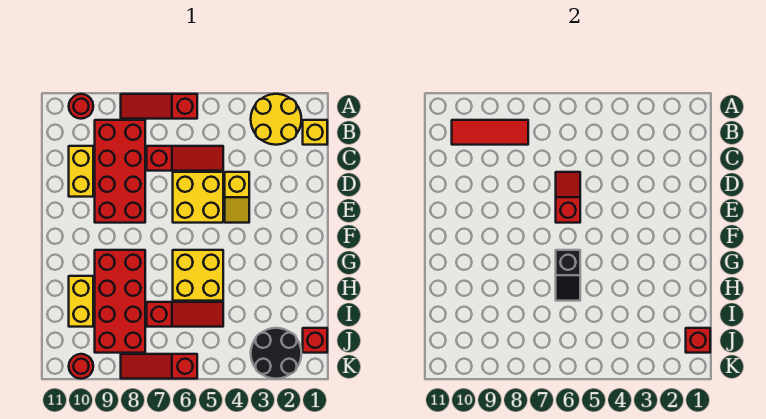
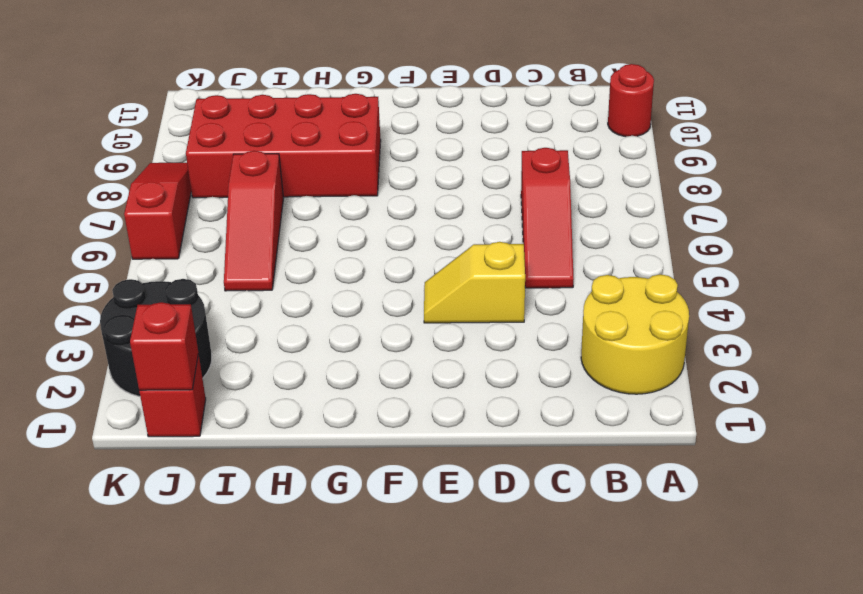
none -> red 1x3 slope [121,94,197,119]
none -> yellow 1x1 brick [303,120,327,145]
none -> red 2x4 brick [95,120,145,223]

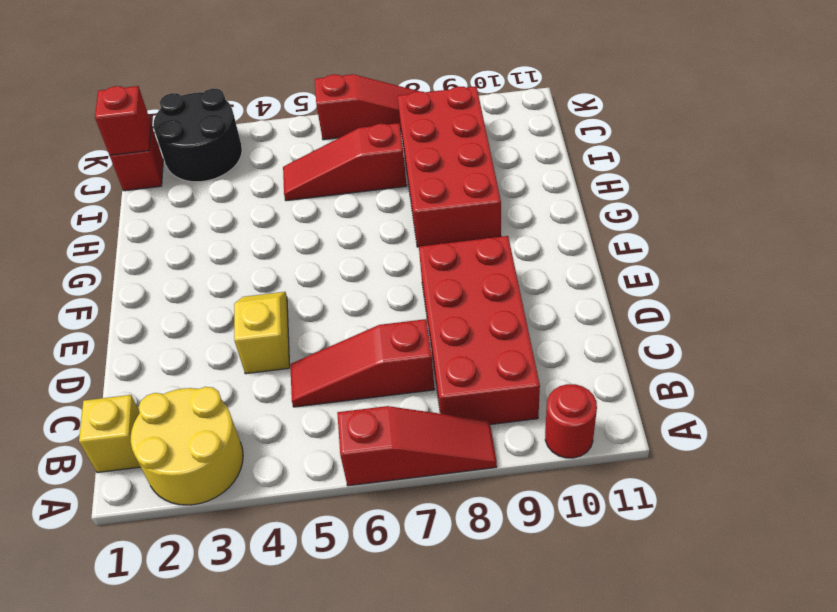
none -> yellow 1x2 brick [69,146,93,197]
none -> yellow 2x2 brick [173,172,223,223]
none -> yellow 2x2 brick [173,250,223,301]

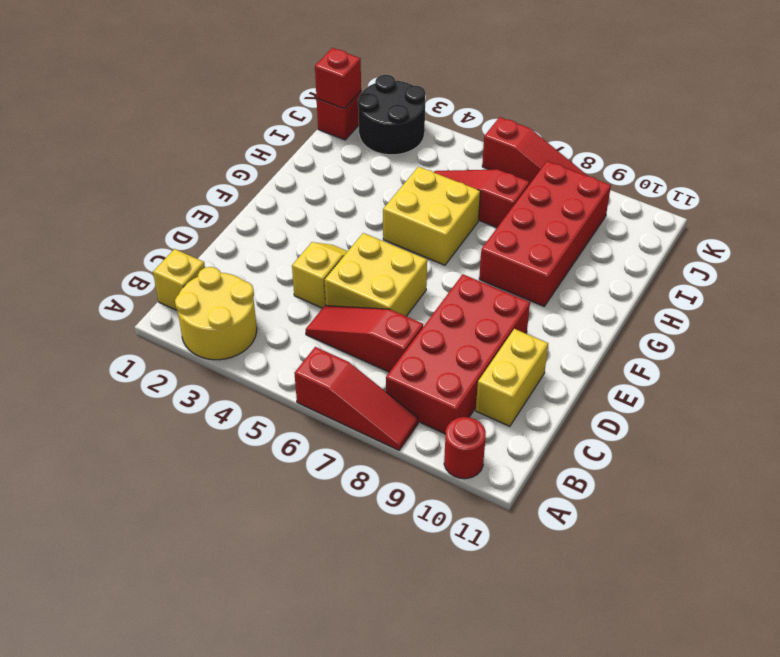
none -> yellow 1x2 brick [69,276,93,327]
none -> red 1x1 round brick [69,354,93,379]
none -> red 1x3 tile [452,120,528,145]

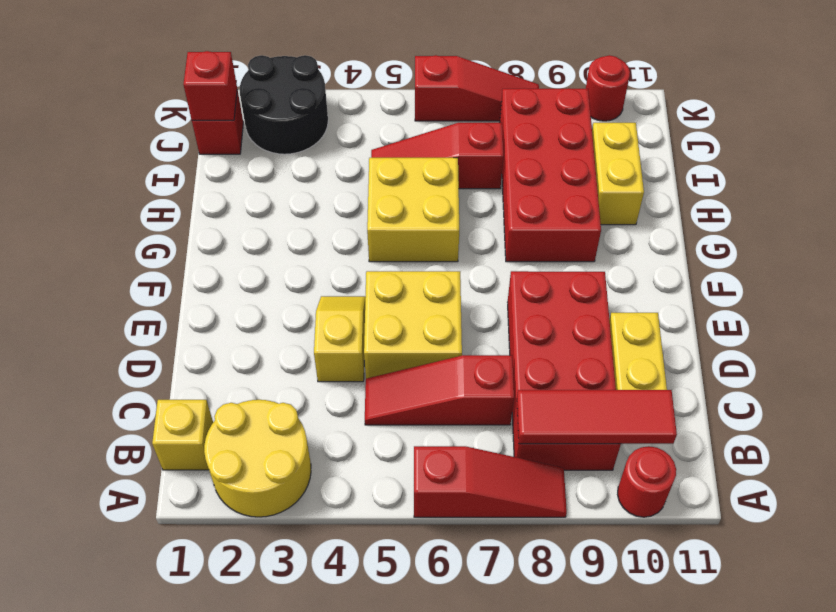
none -> red 1x2 slope [556,172,580,223]
none -> black 1x2 slope [556,250,580,301]

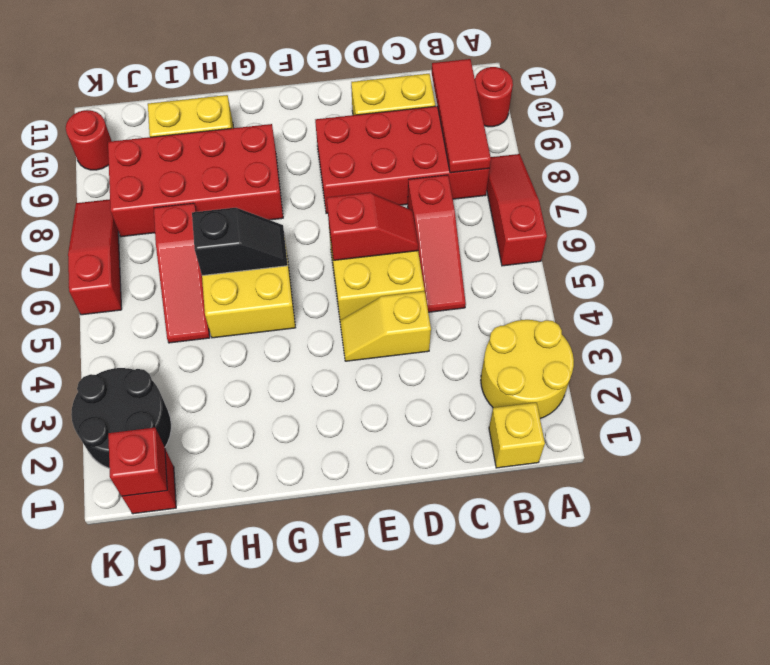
black 1x2 slope [192,208,288,276] -> black 1x2 slope turned to [556,250,580,301]

